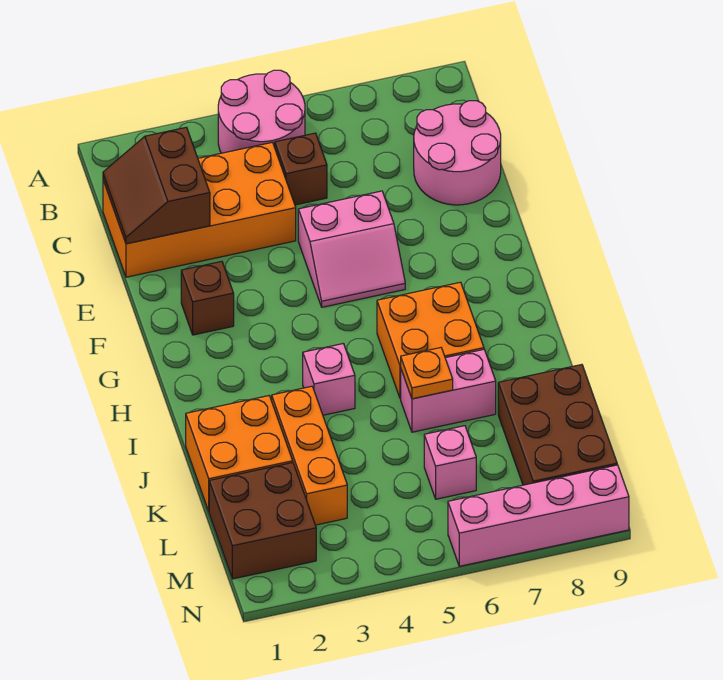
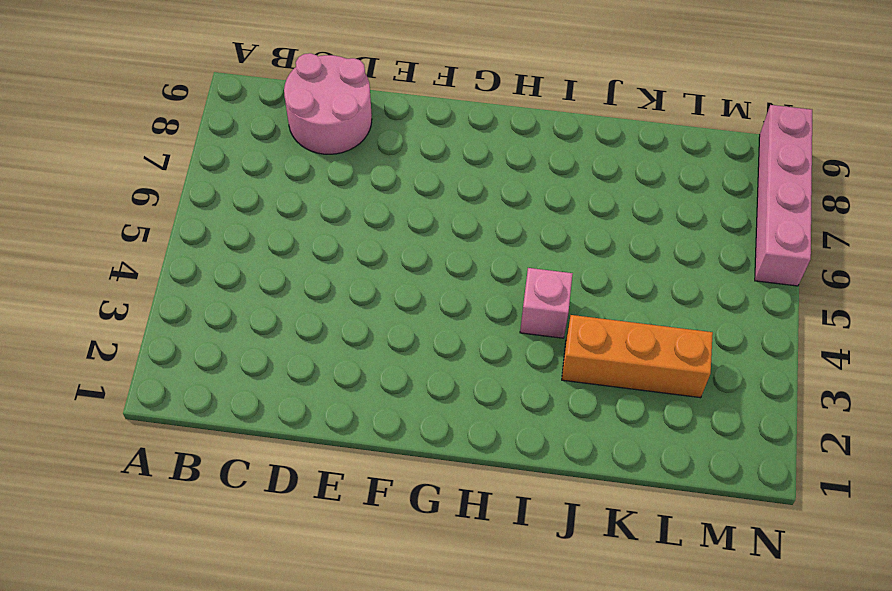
none -> pink 2x2 round brick [218,70,305,153]
none -> orange 2x4 brick [103,142,296,277]
none -> brown 1x1 brick [275,133,327,205]

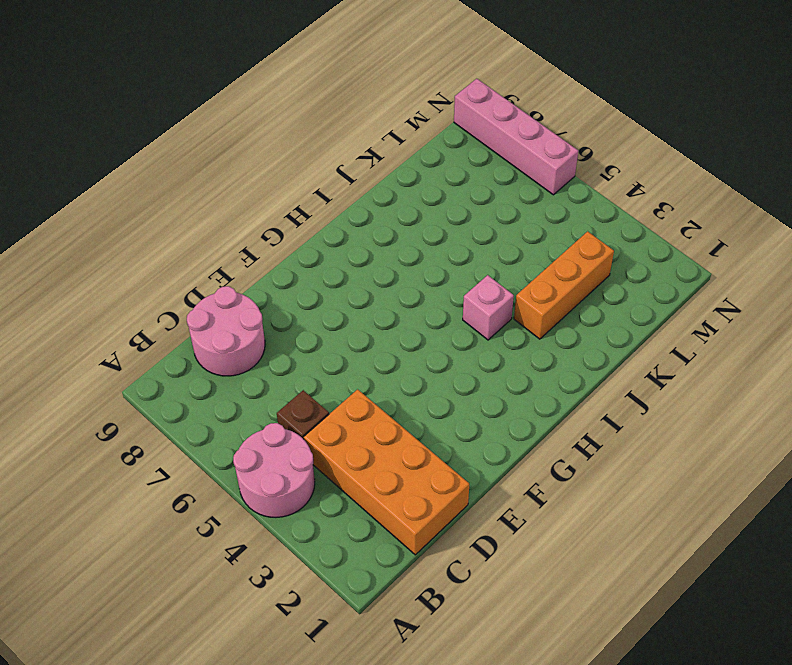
none -> pink 2x2 slope [298,191,405,307]
none -> brown 1x1 brick [181,261,234,335]
none -> orange 2x2 brick [377,282,484,399]

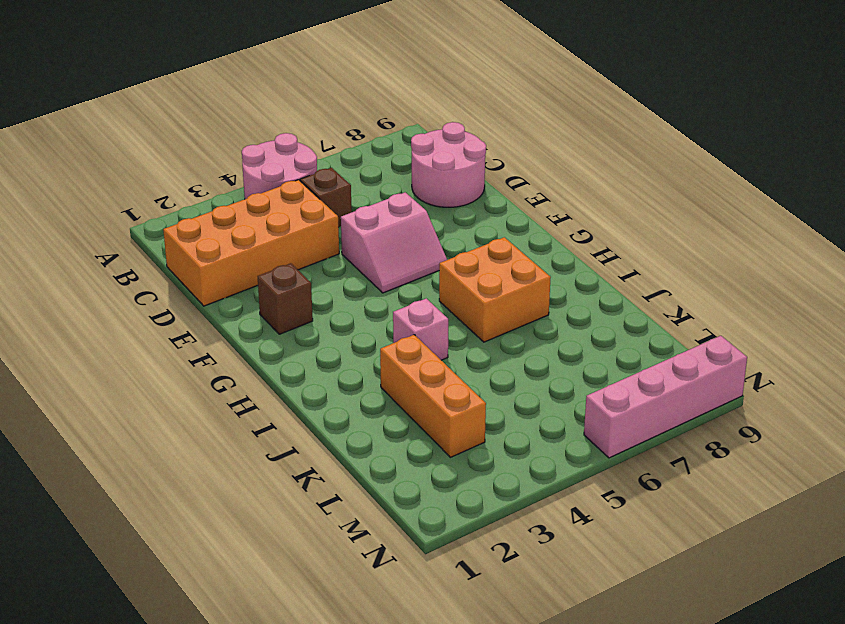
none -> orange 2x2 brick [186,396,293,511]
none -> pink 1x2 brick [401,349,496,432]
none -> brown 2x3 brick [498,365,617,485]

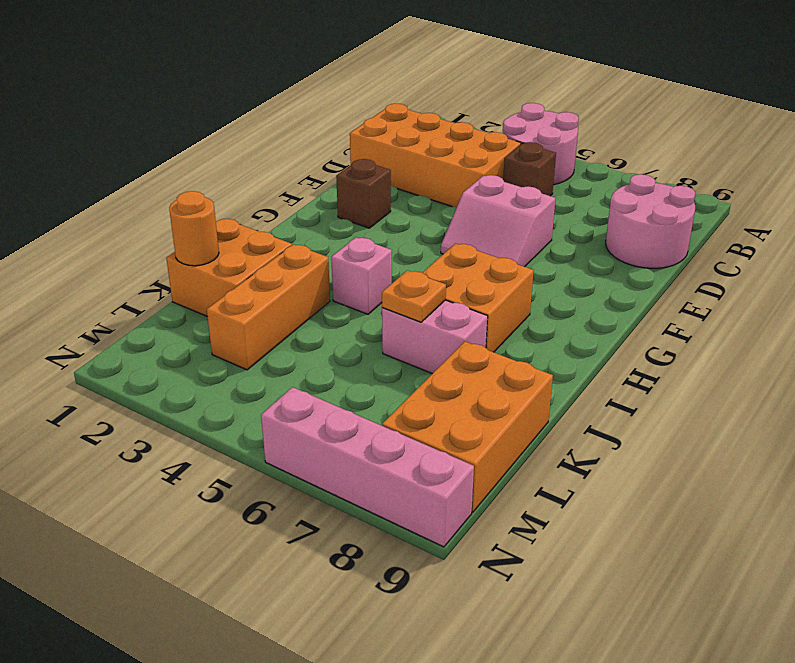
orange 1x1 round brick [169,191,219,266] -> none
orange 2x3 brick [382,342,553,512] -> brown 2x3 brick [498,365,617,485]
none -> brown 2x2 brick [209,463,316,579]
none -> pink 1x1 brick [424,426,476,499]
none -> brown 2x2 slope [103,127,210,244]

